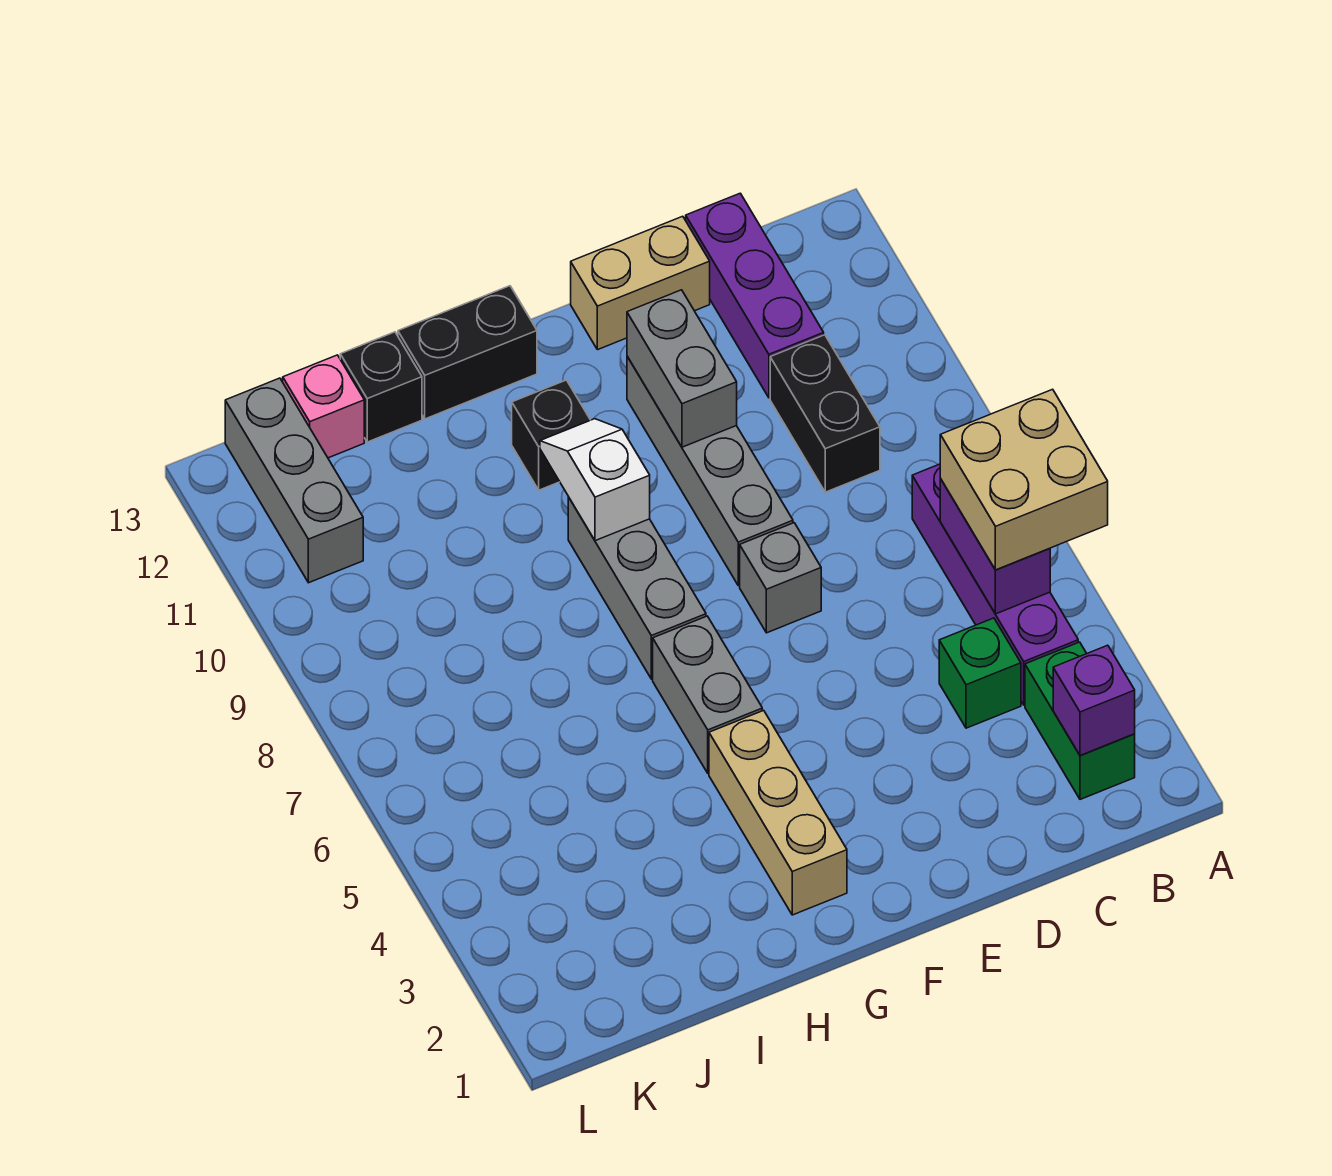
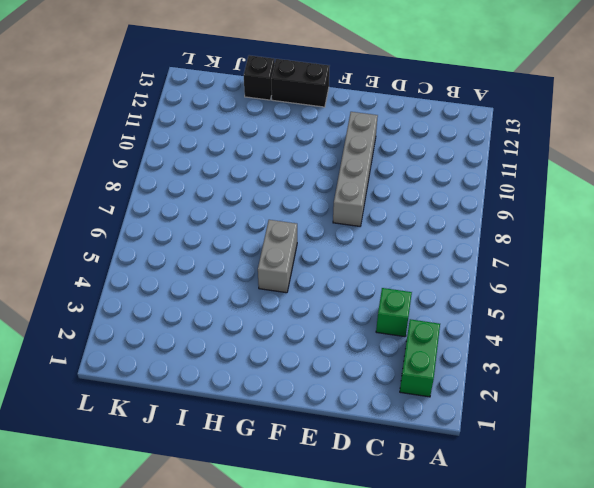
none -> purple 1x4 brick [912,464,1078,705]
none -> black 1x2 brick [770,335,880,492]
none -> purple 1x3 brick [686,193,824,398]

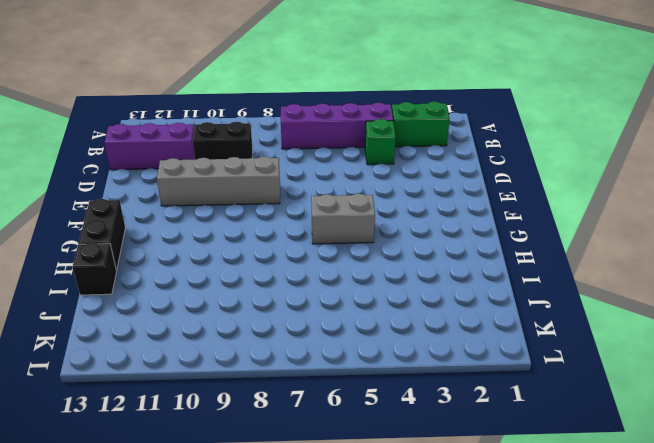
none -> tan 1x2 brick [571,216,710,350]
none -> grey 1x1 brick [740,523,821,633]
none -> tan 1x3 brick [709,710,847,915]

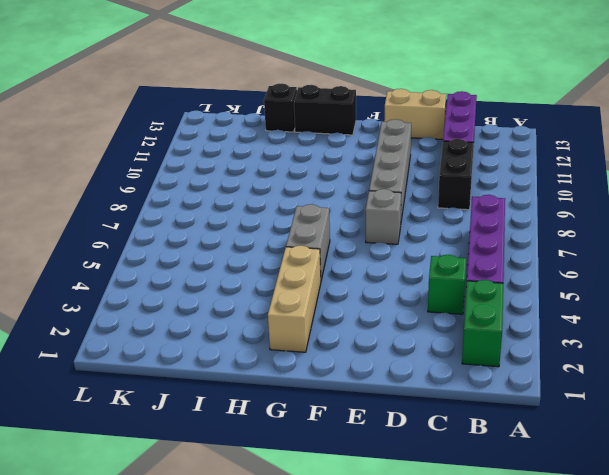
none -> grey 1x3 brick [568,497,706,679]
none -> black 1x1 brick [512,380,590,490]
none -> pink 1x1 brick [283,355,364,458]

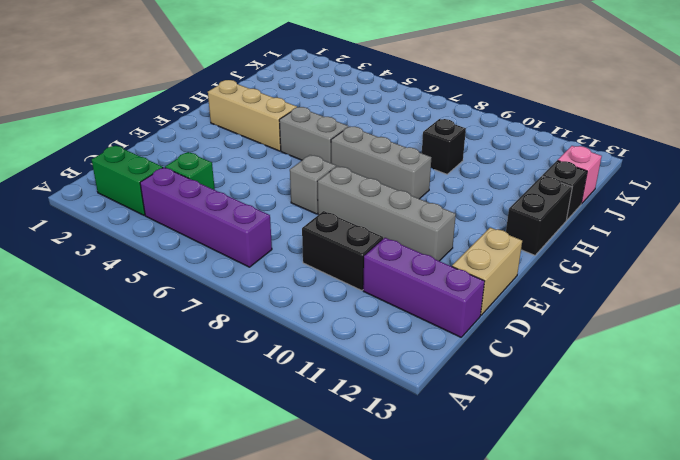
black 1x1 brick [422,119,466,174] -> black 1x1 brick moved to [512,380,590,490]
none -> grey 1x3 brick [225,378,363,583]
none -> purple 1x1 brick [1053,645,1135,755]
none -> purple 1x2 brick [940,479,1050,614]

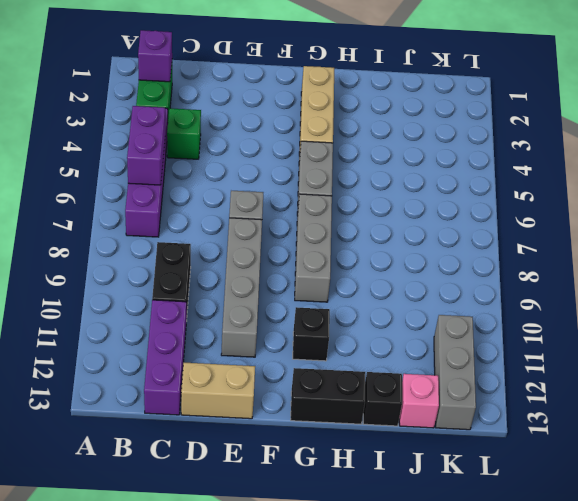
none -> grey 1x2 brick [627,290,737,447]
none -> white 1x2 slope [540,419,650,541]
none -> tan 2x2 brick [940,389,1108,570]

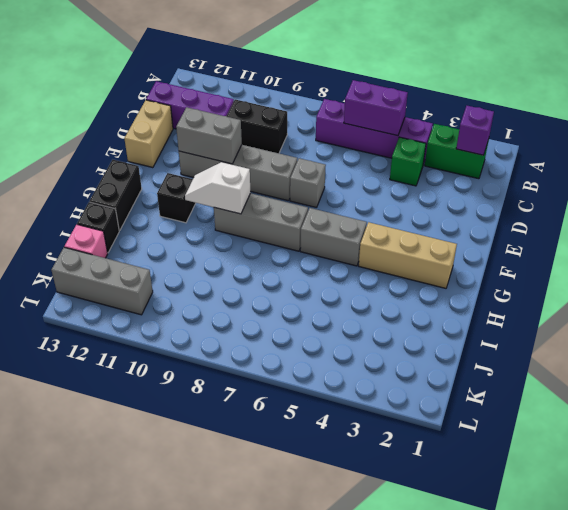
none -> tan 2x2 brick [940,389,1108,570]

